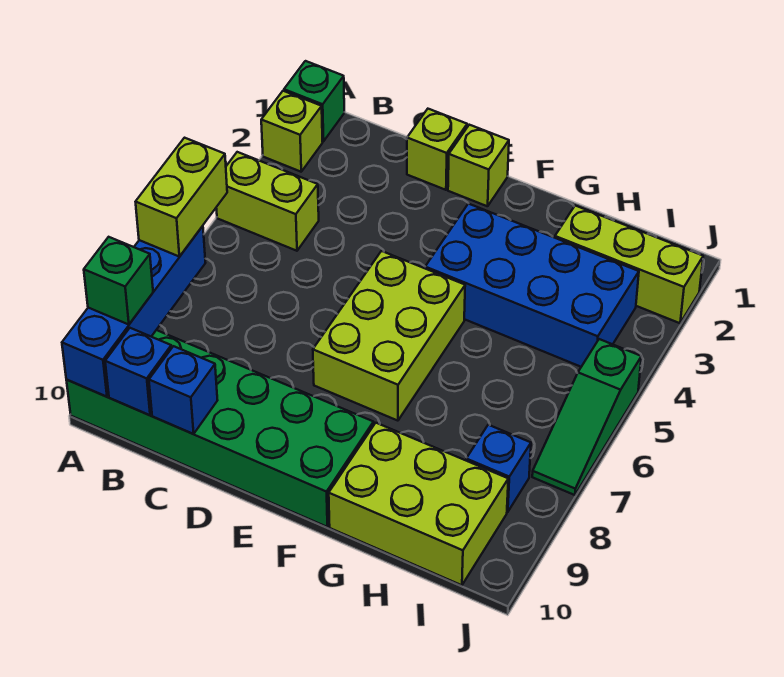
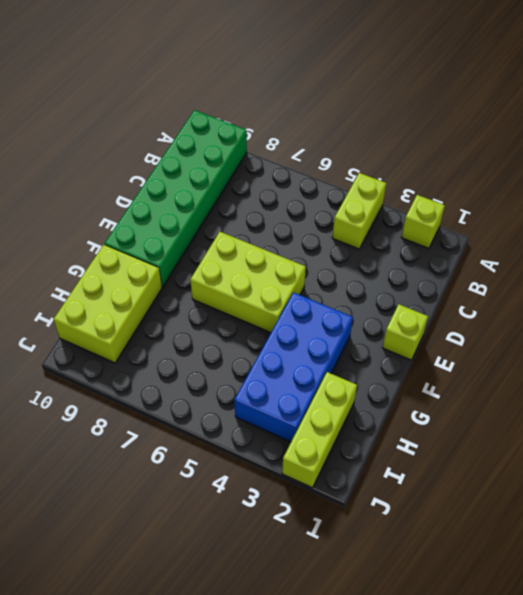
none -> green 1x1 brick [284,61,344,141]
none -> lime 1x1 brick [407,109,467,190]
none -> blue 1x1 brick [466,425,531,512]

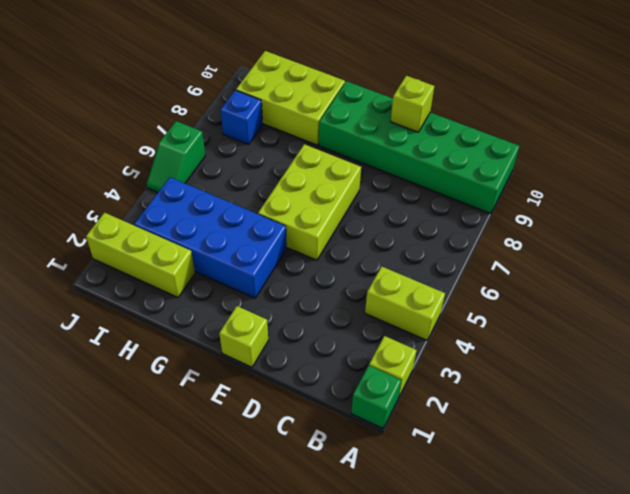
lime 1x1 brick [391,76,434,132] -> lime 1x1 brick moved to [407,109,467,190]
green 1x2 slope [147,121,205,192] -> green 1x3 slope [532,339,641,495]
none -> blue 1x4 brick [62,226,205,397]
none -> blue 1x1 brick [105,328,172,415]
none -> blue 1x1 brick [149,346,218,434]

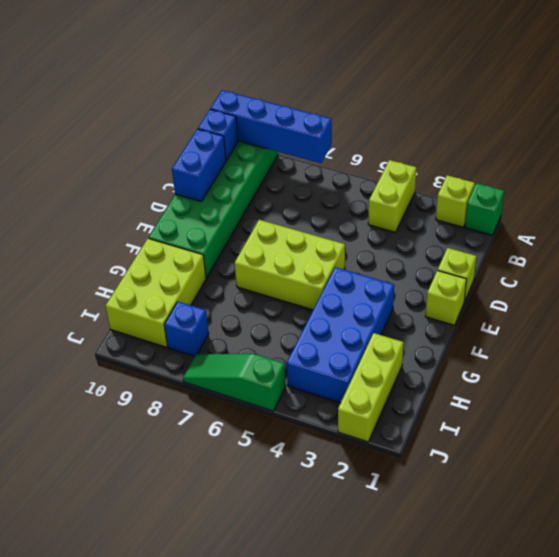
blue 1x2 brick [172,129,226,201] -> blue 1x1 brick [149,346,218,434]
none -> lime 1x2 brick [136,138,227,257]
none -> green 1x1 brick [84,237,153,325]

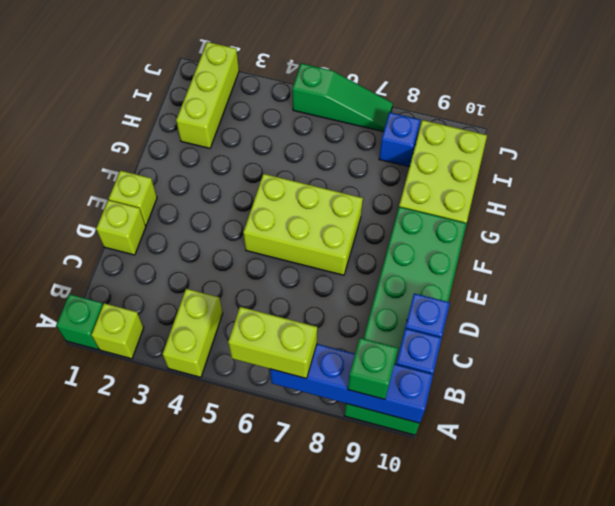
none -> blue 2x4 brick [425,204,639,367]

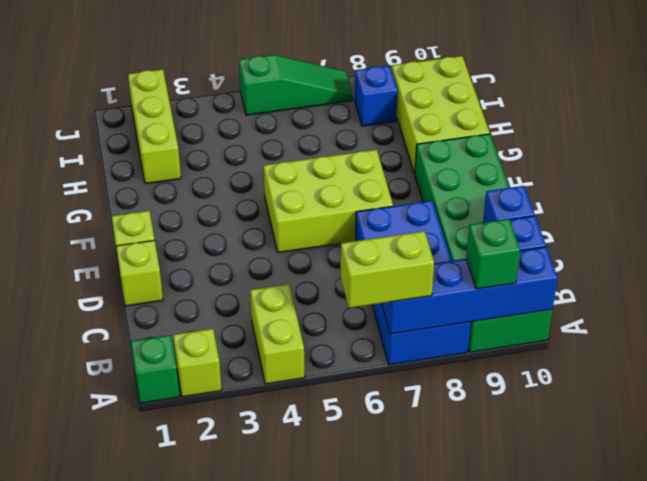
blue 2x4 brick [356,201,471,365] -> blue 2x4 brick moved to [425,204,639,367]

